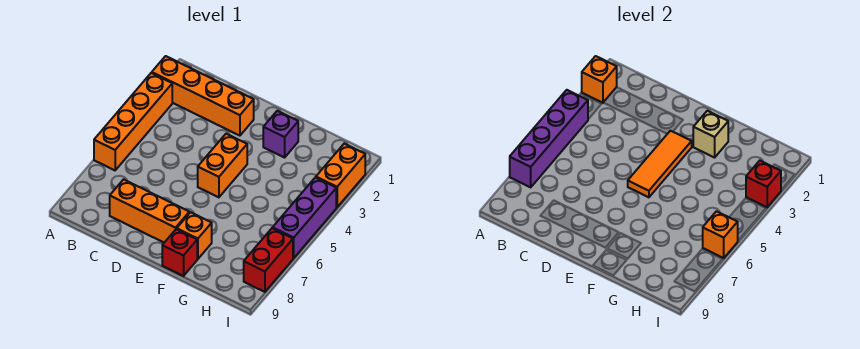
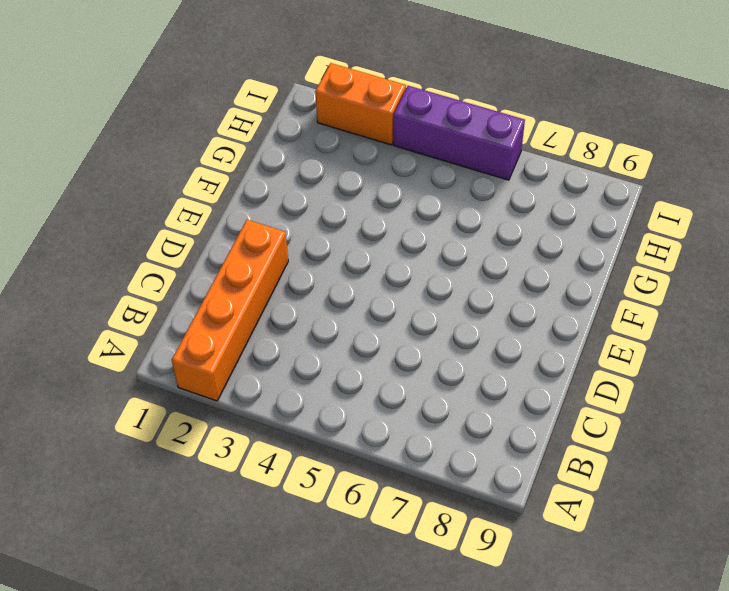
none -> orange 1x4 brick [94,73,172,170]
none -> orange 1x3 brick [110,179,189,243]
none -> orange 1x2 brick [198,134,247,197]

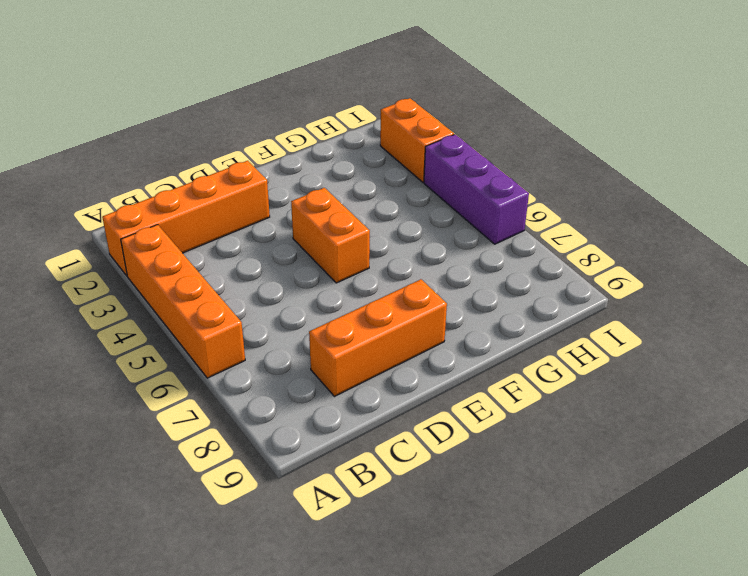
none -> purple 1x1 brick [263,111,298,158]
none -> orange 1x1 brick [177,212,212,259]
none -> red 1x1 brick [162,229,197,276]

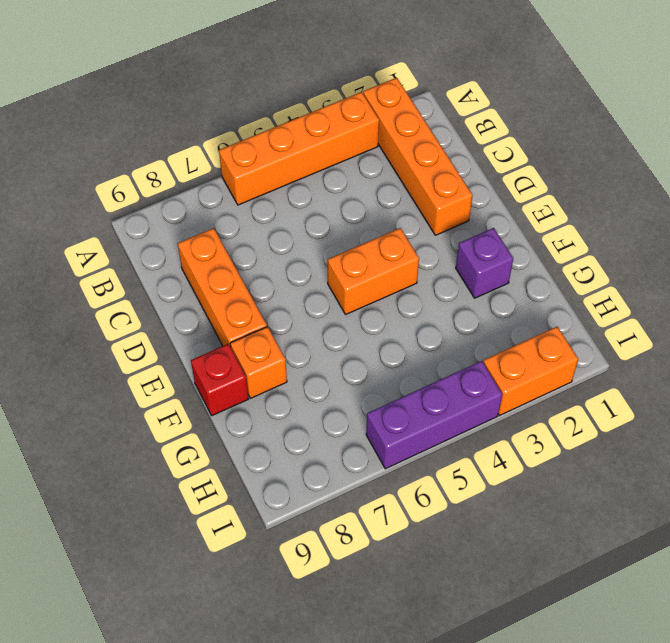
none -> red 1x2 brick [244,228,293,292]
none -> orange 1x1 brick [582,56,617,103]
none -> purple 1x4 brick [510,90,588,187]

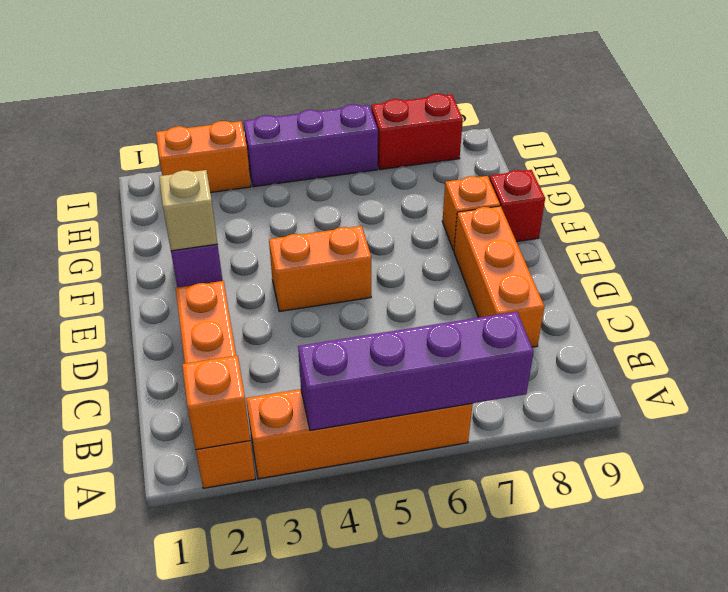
none -> orange 1x3 tile [628,131,692,197]
none -> red 1x1 brick [746,161,781,207]
none -> orange 1x1 brick [703,211,738,258]

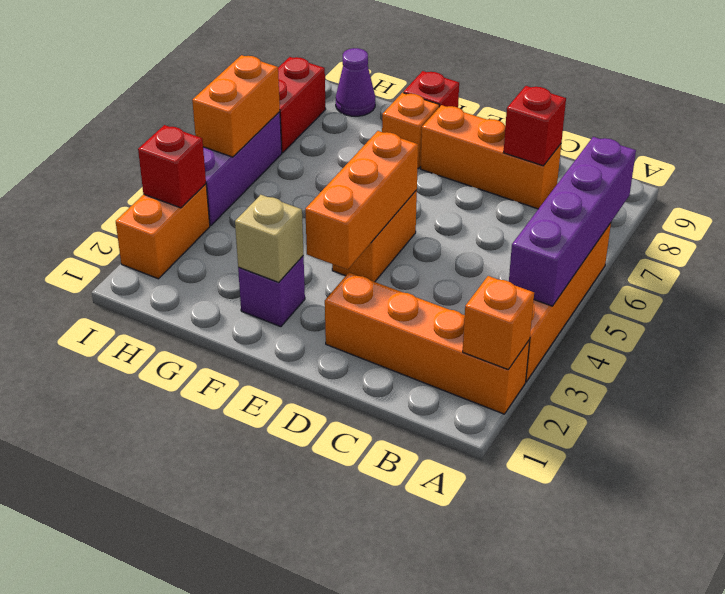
red 1x1 brick [503,86,566,166] -> none
orange 1x3 brick [305,131,418,270] -> orange 1x3 tile [628,131,692,197]
purple 1x1 cone [336,48,375,116] -> none
orange 1x2 brick [192,55,280,157] -> orange 1x1 brick [703,211,738,258]

